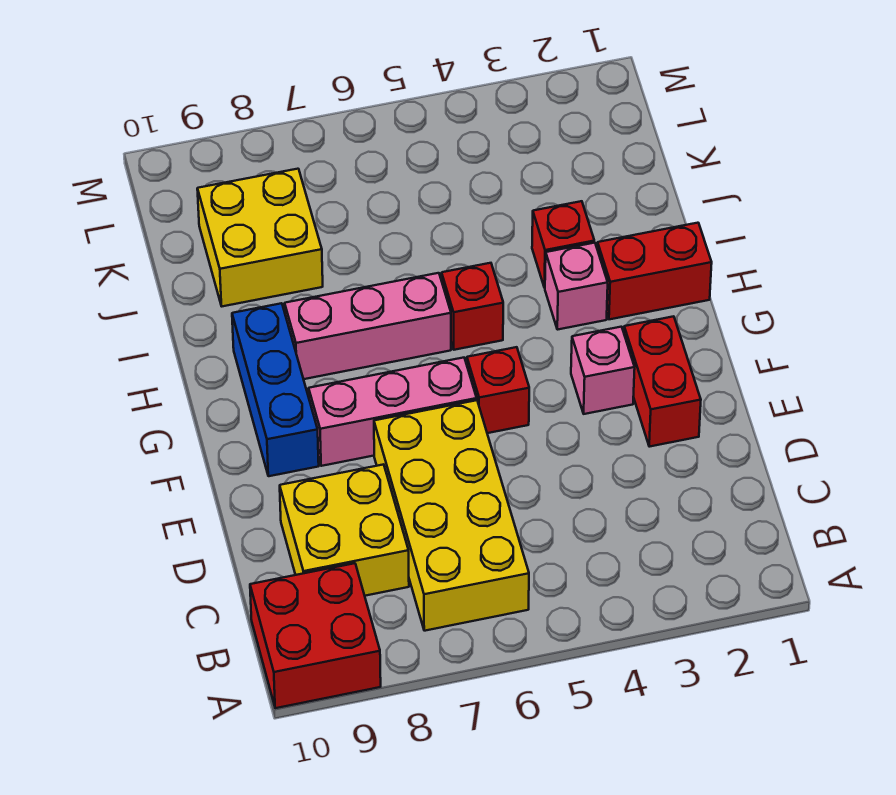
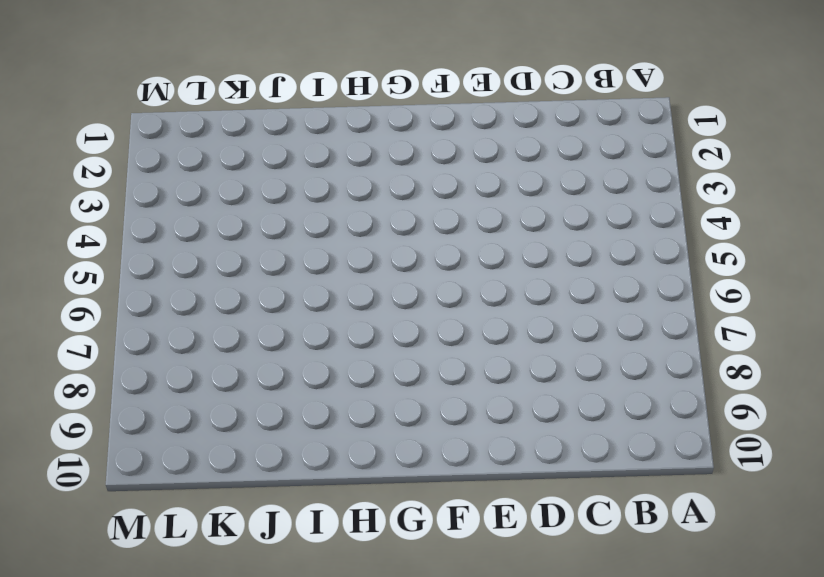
none -> red 2x2 brick [250,563,381,708]
none -> yellow 2x4 brick [374,400,529,631]
none -> yellow 2x2 brick [280,464,409,596]

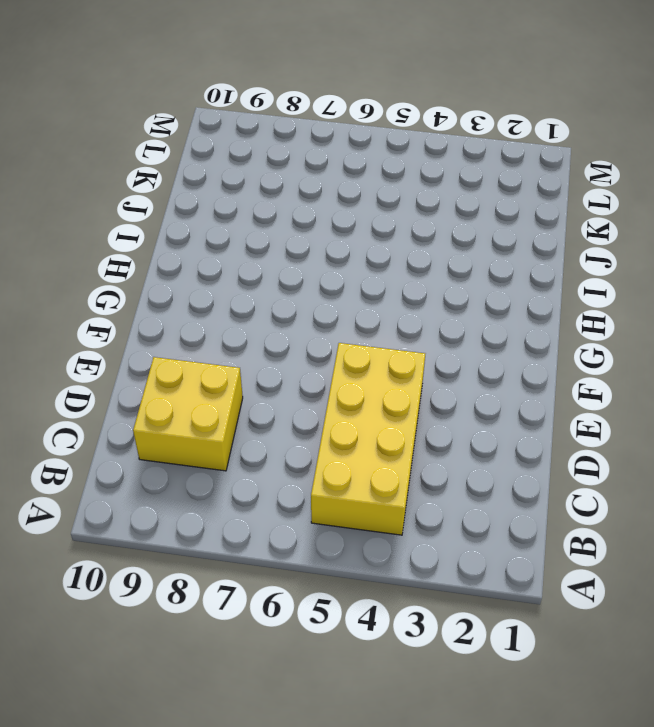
yellow 2x4 brick [311,343,425,535] -> yellow 2x4 brick moved to [374,400,529,631]
none -> red 2x2 brick [250,563,381,708]
none -> red 1x2 brick [624,316,701,447]
none -> pink 1x1 brick [571,327,635,414]

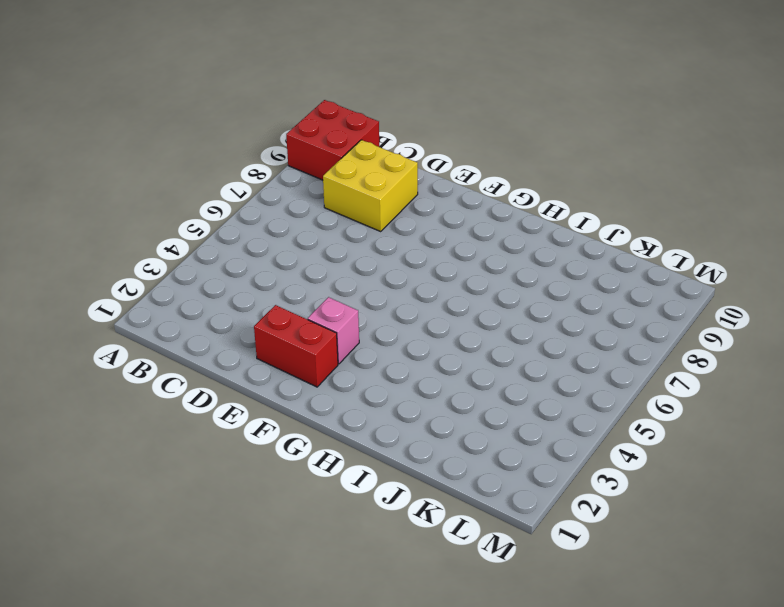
none -> yellow 2x4 brick [374,400,529,631]
none -> red 1x1 brick [467,347,529,433]
none -> pink 1x3 brick [309,358,477,466]

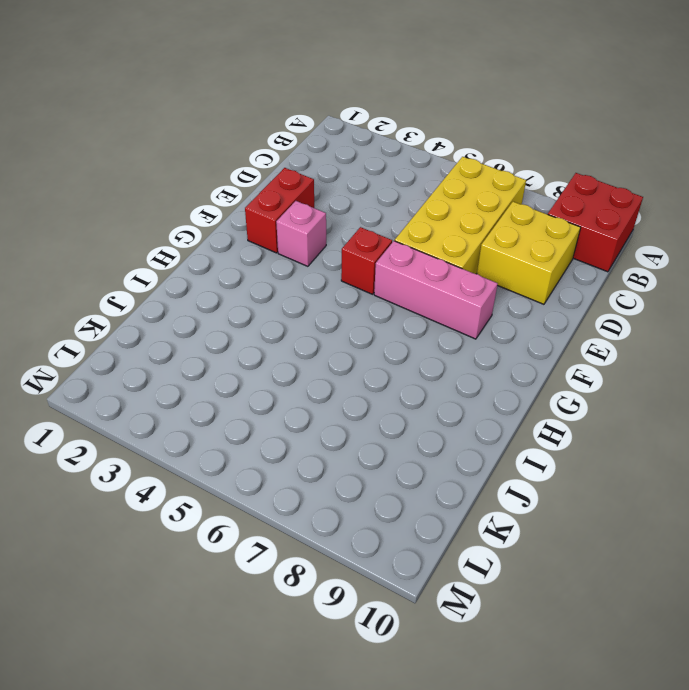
none -> blue 1x3 brick [232,303,319,476]
none -> red 1x2 brick [597,223,712,319]
none -> pink 1x1 brick [545,243,608,330]

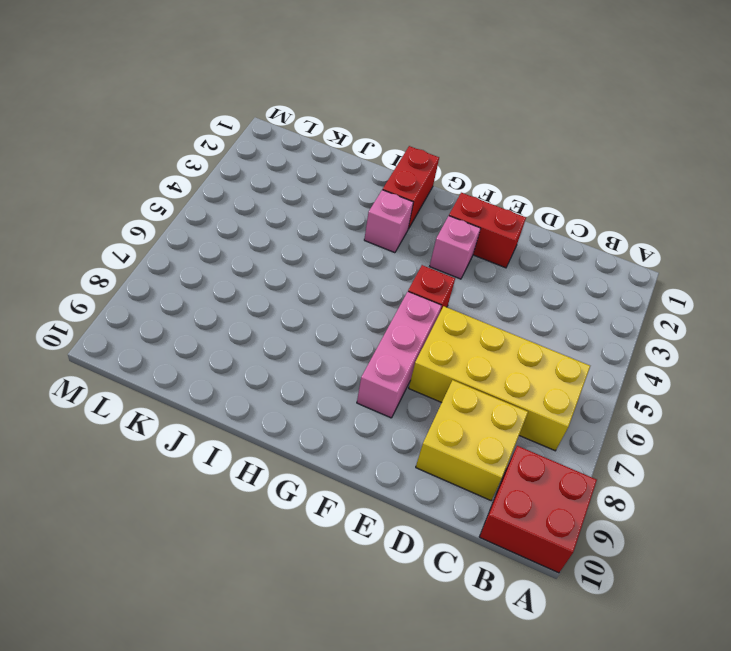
none -> blue 1x3 brick [232,303,319,476]
none -> red 1x1 brick [442,263,503,350]
none -> pink 1x3 brick [285,273,451,379]

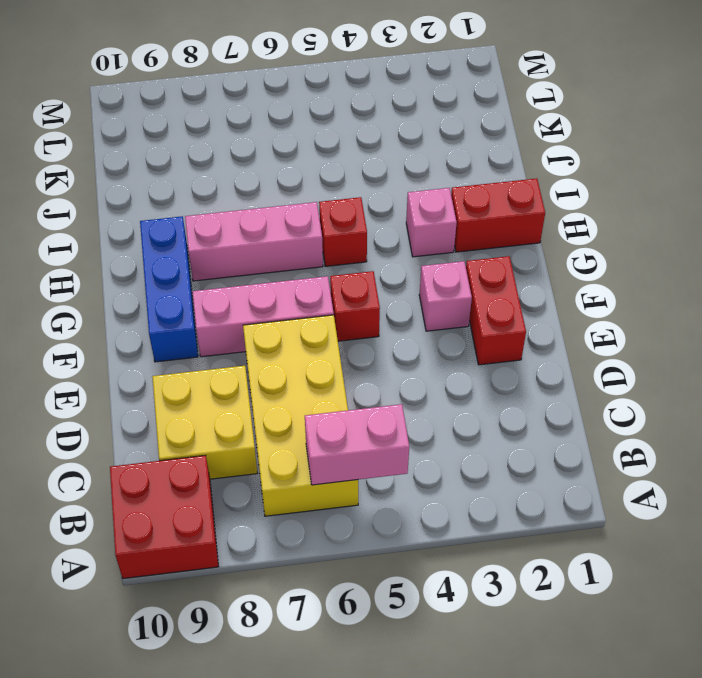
pink 1x2 brick [305,404,409,485] -> none
none -> red 1x1 brick [532,201,594,288]
none -> yellow 2x2 brick [197,169,323,306]

